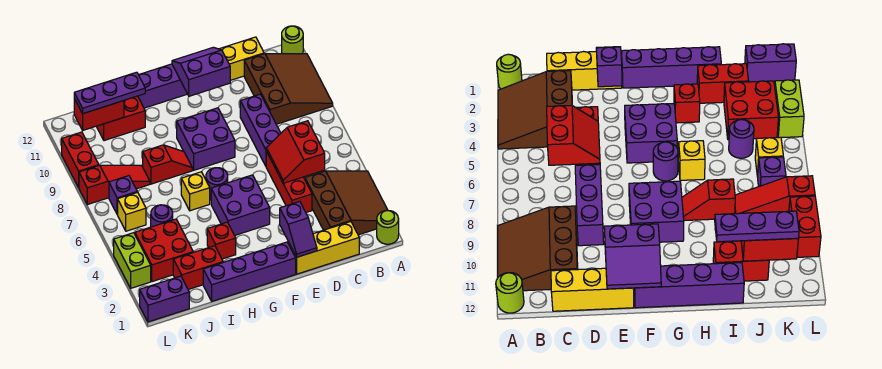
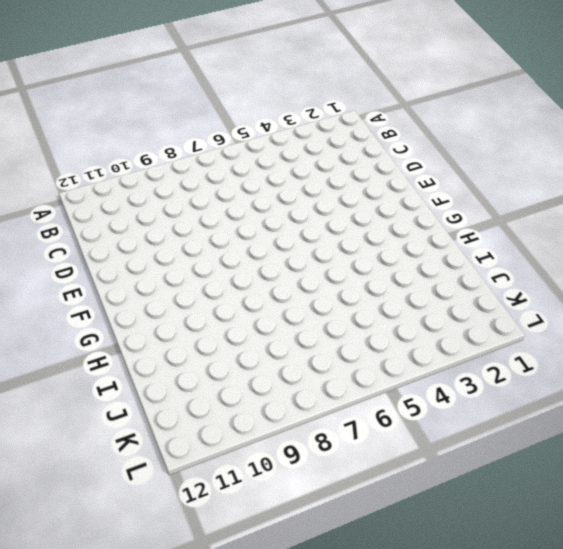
none -> lime 1x1 round brick [377,210,399,244]
none -> brown 3x3 slope [305,171,387,235]
none -> brown 3x3 slope [244,54,333,124]
none -> lime 1x1 round brick [282,26,303,54]

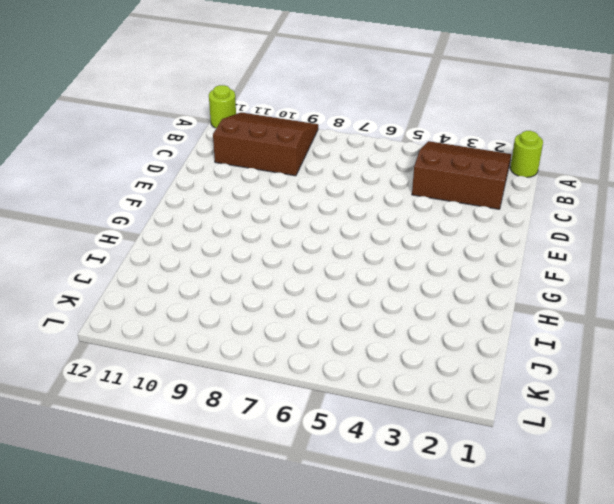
none -> yellow 1x3 brick [288,222,359,274]
none -> yellow 1x3 brick [220,37,264,80]
none -> red 1x3 brick [266,152,312,212]
none -> purple 1x3 brick [240,94,281,166]

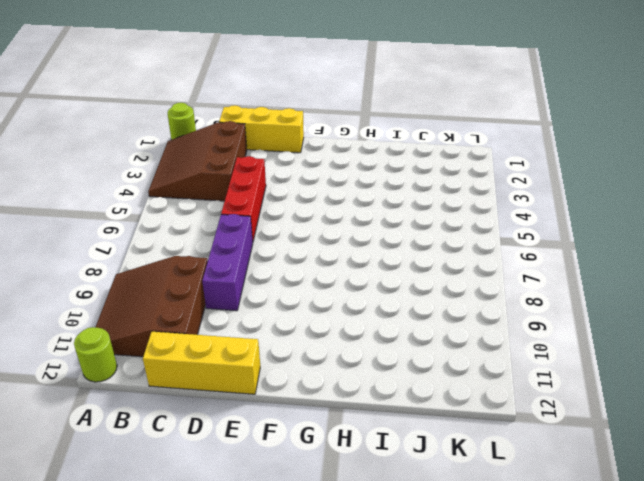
none -> purple 1x4 brick [203,242,296,301]
none -> purple 2x2 brick [211,175,270,235]
none -> purple 2x2 brick [177,108,235,170]
none -> purple 1x4 brick [138,64,187,108]

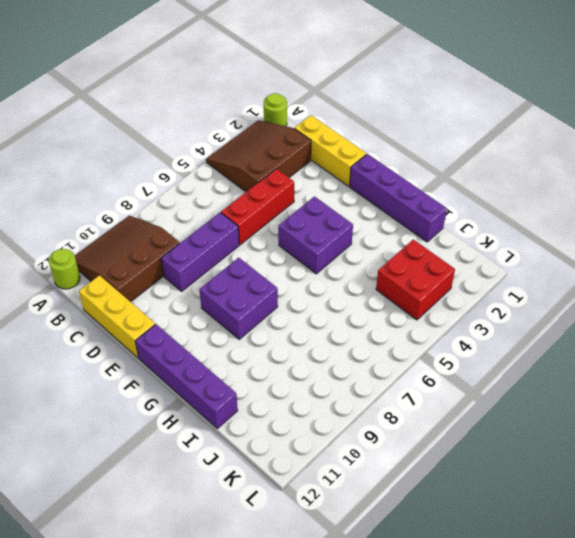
none -> purple 1x1 round brick [206,168,228,200]
none -> red 1x1 brick [207,222,236,259]
none -> yellow 1x1 brick [181,172,210,211]
none -> red 1x2 slope [143,145,192,184]

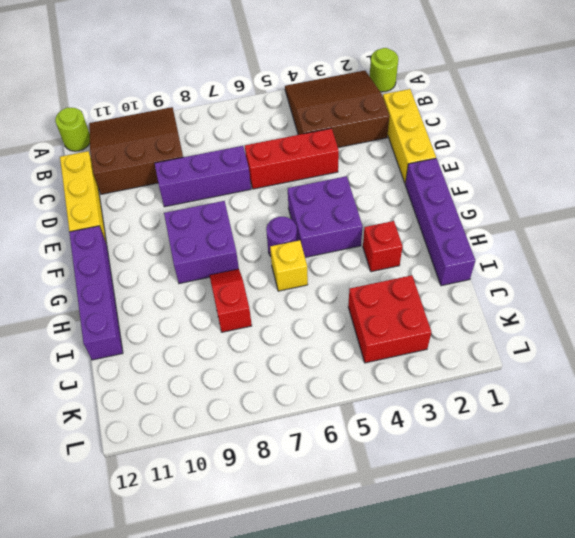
none -> red 1x2 brick [173,246,223,289]
none -> red 1x2 brick [96,96,145,141]
none -> purple 1x1 round brick [151,205,173,227]
none -> red 1x3 slope [79,165,150,205]

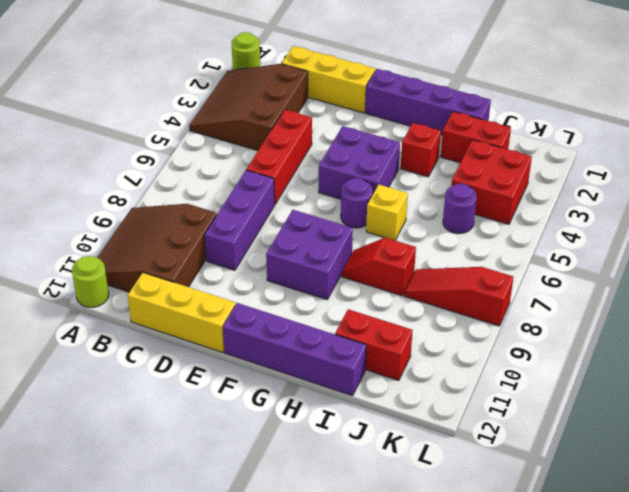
none -> purple 1x2 brick [140,276,189,322]
none -> yellow 1x1 brick [118,192,146,231]
none -> purple 1x1 brick [109,176,137,215]
none -> lime 1x2 brick [114,233,151,288]

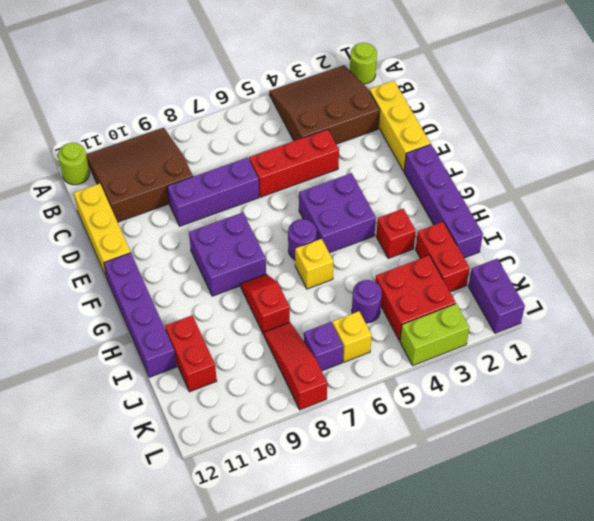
none -> red 1x2 brick [62,132,99,187]
none -> red 2x2 slope [266,121,325,183]
none -> purple 1x2 slope [280,202,317,257]
none -> purple 2x2 slope [172,47,230,96]

